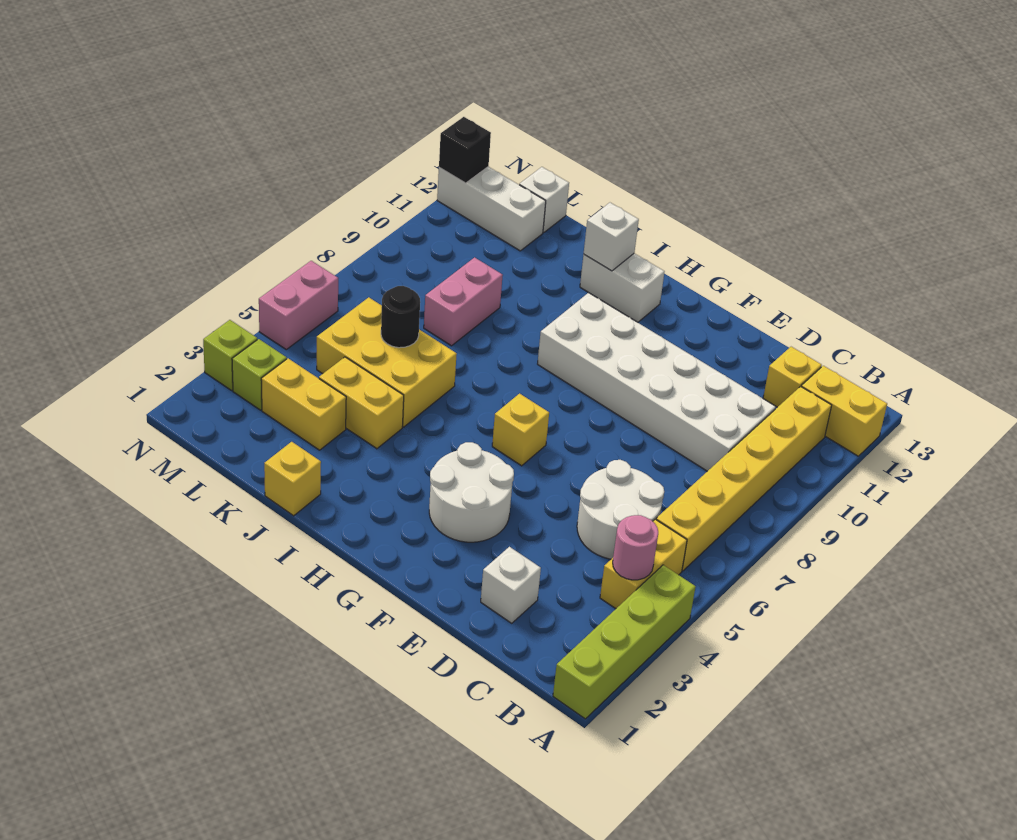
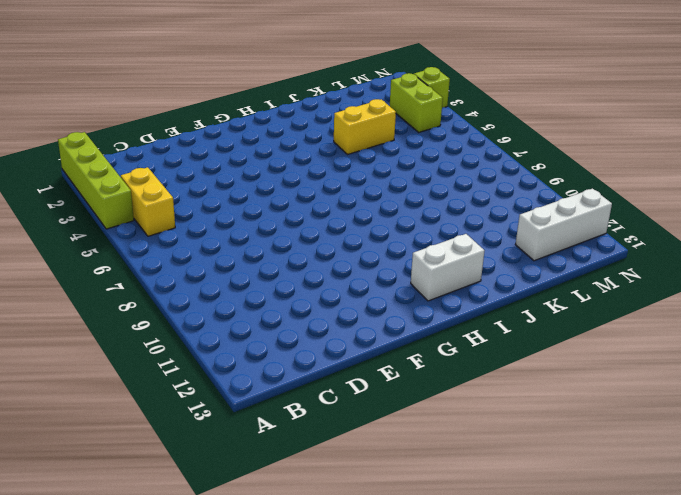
lime 1x2 brick [390,73,443,132] -> lime 1x1 brick [232,339,287,410]
none -> yellow 1x2 brick [801,366,887,456]
none -> yellow 1x6 brick [656,386,832,571]
none -> white 2x2 round brick [577,460,664,559]

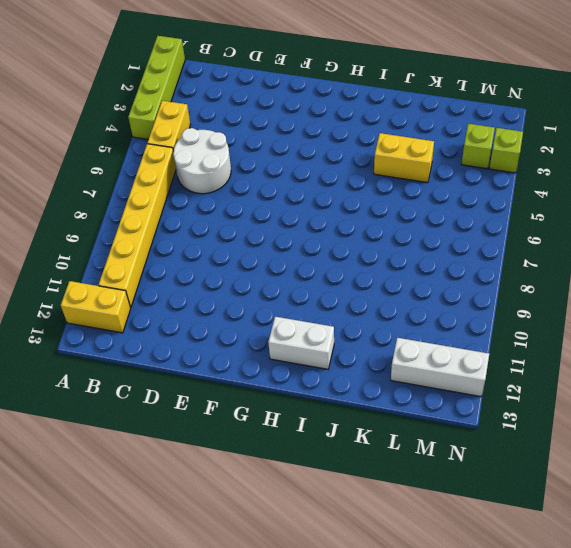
none -> white 2x6 brick [538,293,776,471]
none -> yellow 1x1 brick [763,347,822,407]
none -> white 1x1 brick [481,547,541,623]

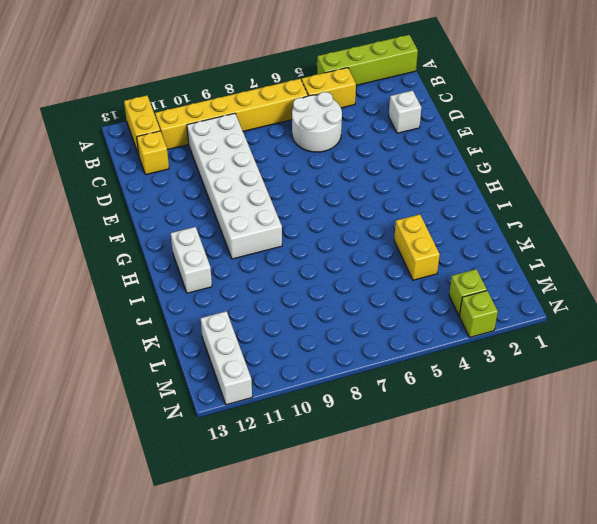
none -> white 2x2 round brick [429,442,514,542]
none -> yellow 1x1 brick [492,394,549,466]
none -> yellow 1x1 brick [264,442,321,516]

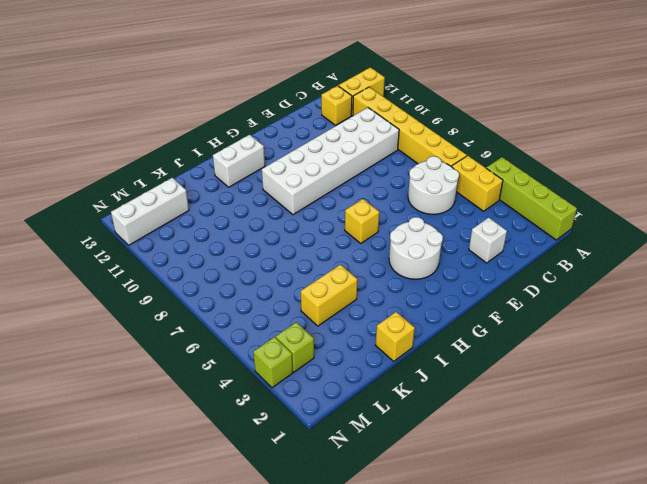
none -> yellow 2x3 brick [317,297,457,427]
none -> yellow 1x2 brick [261,358,346,450]
none -> pink 1x2 brick [424,257,503,346]

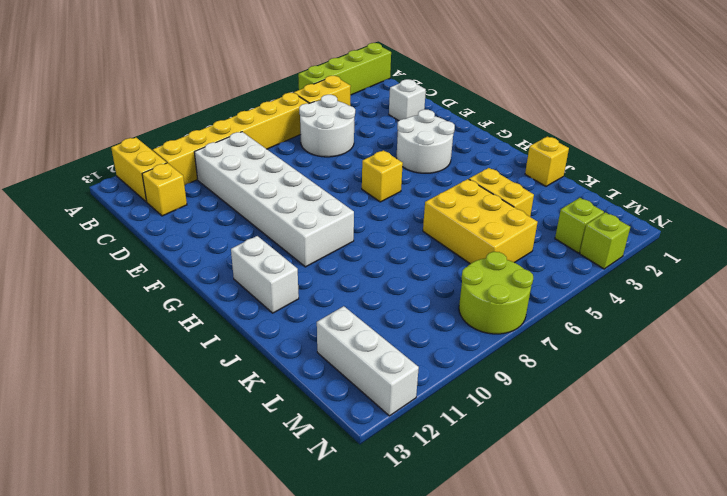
lime 2x2 round brick [459,252,533,334] -> none
none -> yellow 1x2 brick [261,358,346,450]
none -> pink 1x2 brick [424,257,503,346]
none -> white 1x1 brick [519,167,569,233]

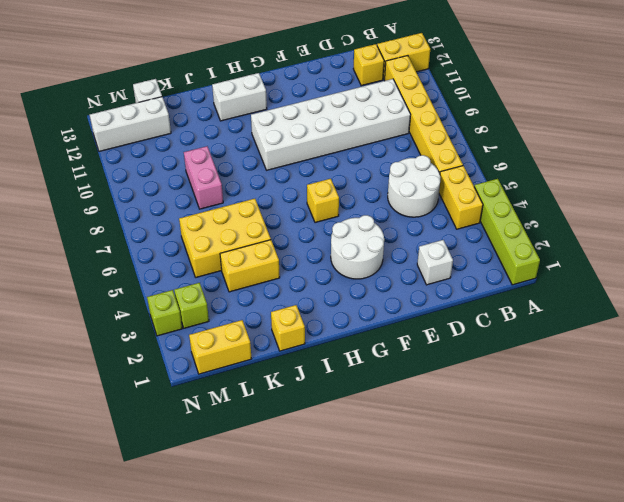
yellow 1x2 brick [189,320,252,374] -> yellow 1x2 brick moved to [261,358,346,450]
none -> pink 1x2 brick [259,261,338,349]
none -> pink 1x1 round brick [613,515,658,580]
none -> white 1x1 brick [584,203,639,271]

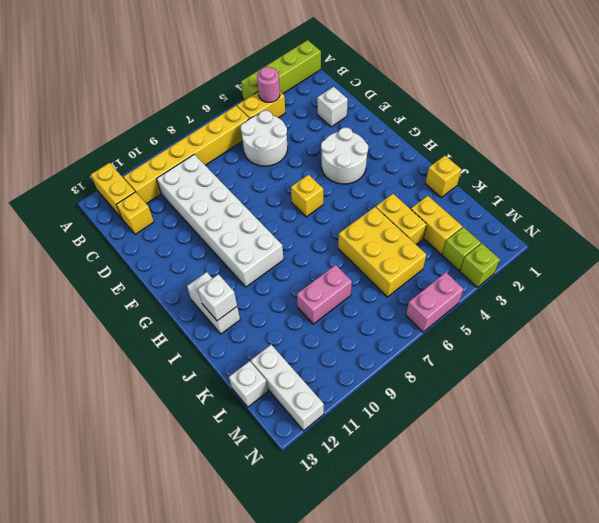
none -> black 1x1 round brick [381,286,420,348]
none -> black 1x1 brick [439,117,491,183]

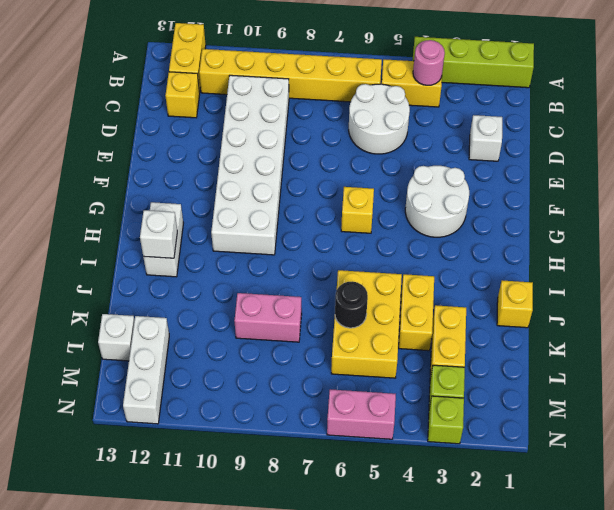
none -> black 1x1 brick [439,117,491,183]

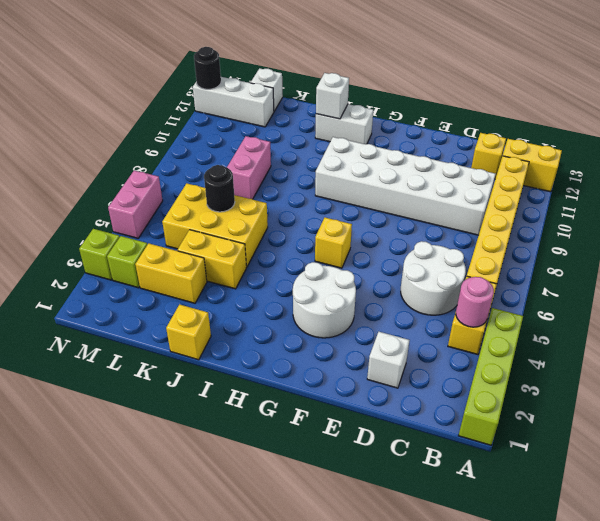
black 1x1 round brick [194,47,221,89] -> black 1x1 brick [439,117,491,183]

